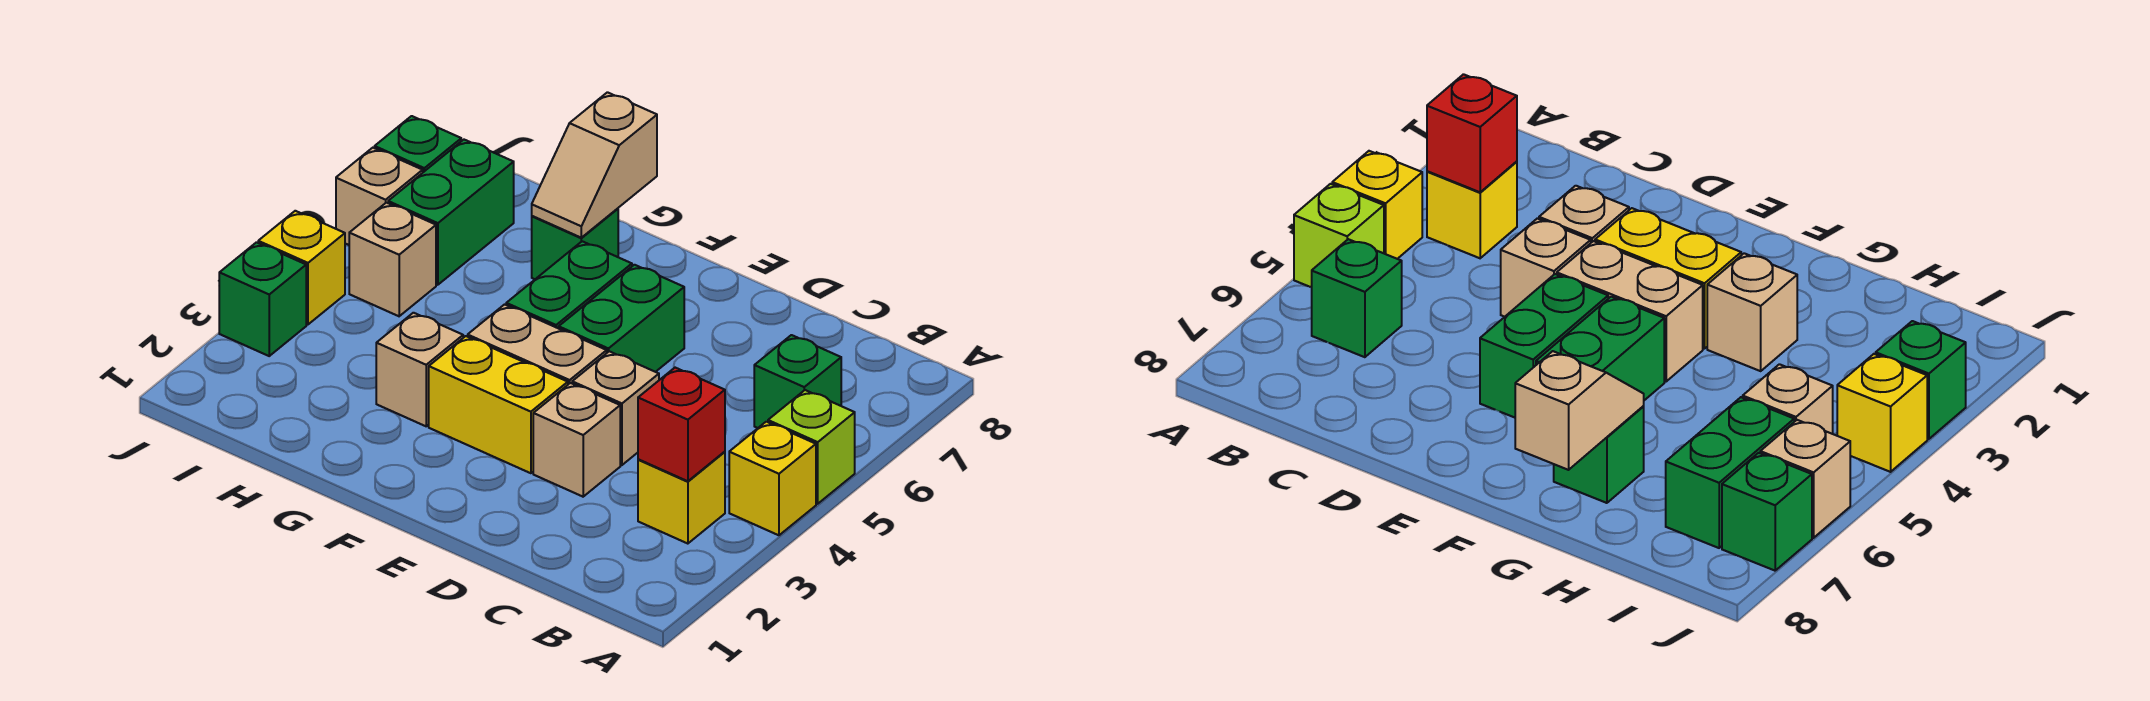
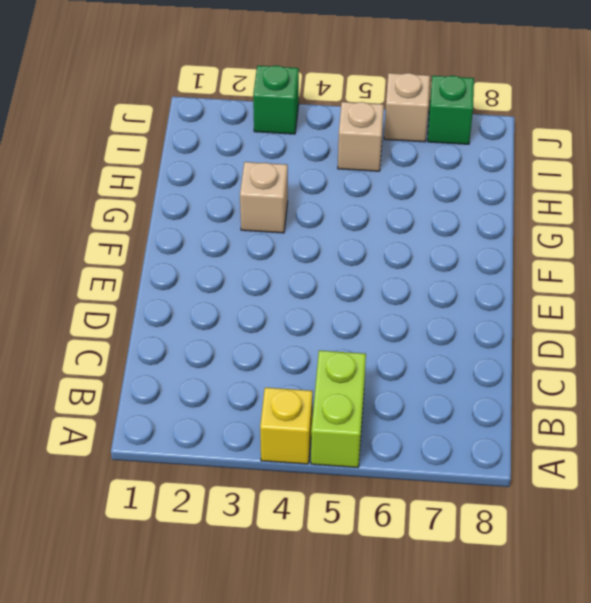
lime 1x2 brick [311,351,366,467] -> lime 1x1 brick [768,390,855,504]
none -> yellow 1x1 brick [638,452,725,544]
none -> green 1x1 brick [754,335,841,428]
none -> tan 1x1 brick [533,383,620,497]

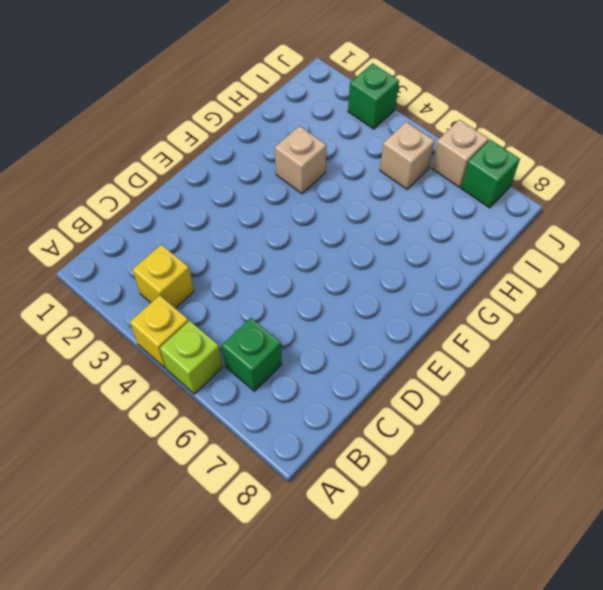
none -> tan 1x1 brick [533,383,620,497]
none -> tan 1x1 brick [572,351,659,465]
none -> yellow 1x2 brick [429,336,568,473]

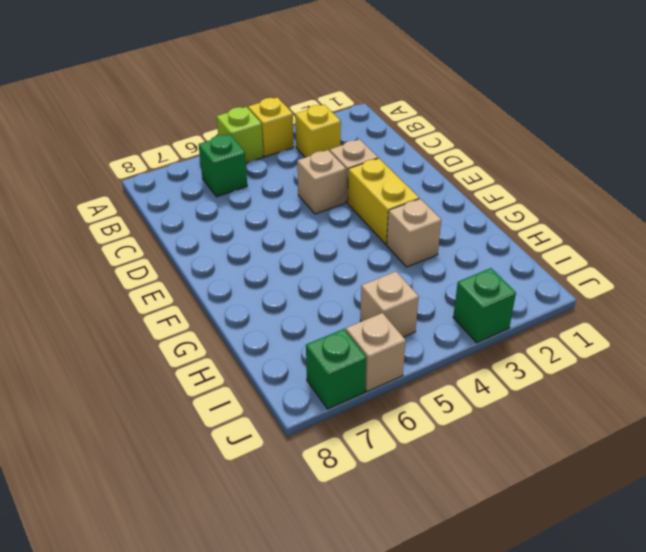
none -> tan 1x2 brick [468,305,607,384]
none -> green 1x2 brick [559,265,684,372]
none -> green 1x2 brick [506,241,632,328]

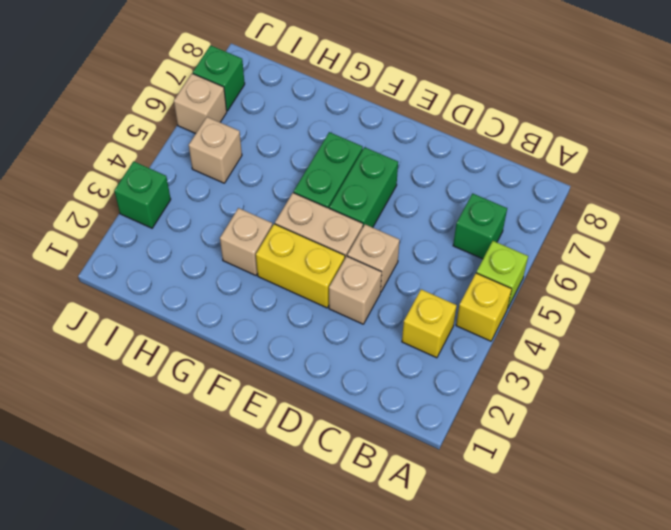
none -> green 1x1 brick [532,209,618,279]
none -> green 1x2 brick [388,140,514,285]
none -> yellow 1x1 brick [258,211,345,324]

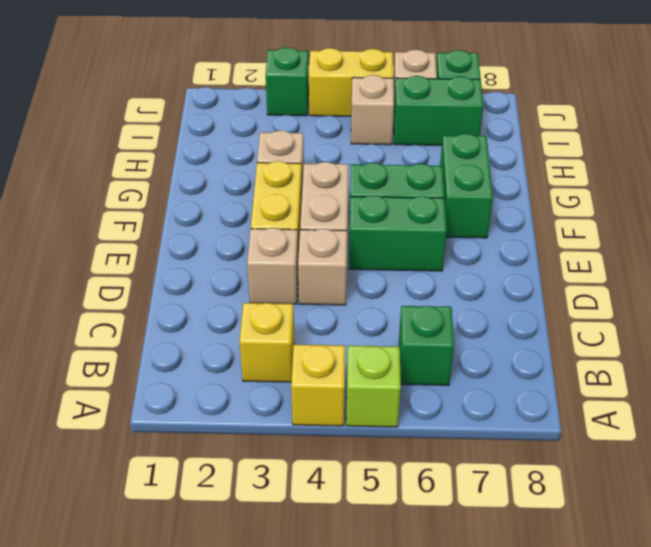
green 1x2 brick [440,134,493,238] -> green 1x1 brick [532,209,618,279]
yellow 1x2 brick [309,48,394,116] -> yellow 1x1 brick [258,211,345,324]
none -> red 1x1 brick [638,368,725,481]
none -> tan 1x2 slope [532,92,657,238]

